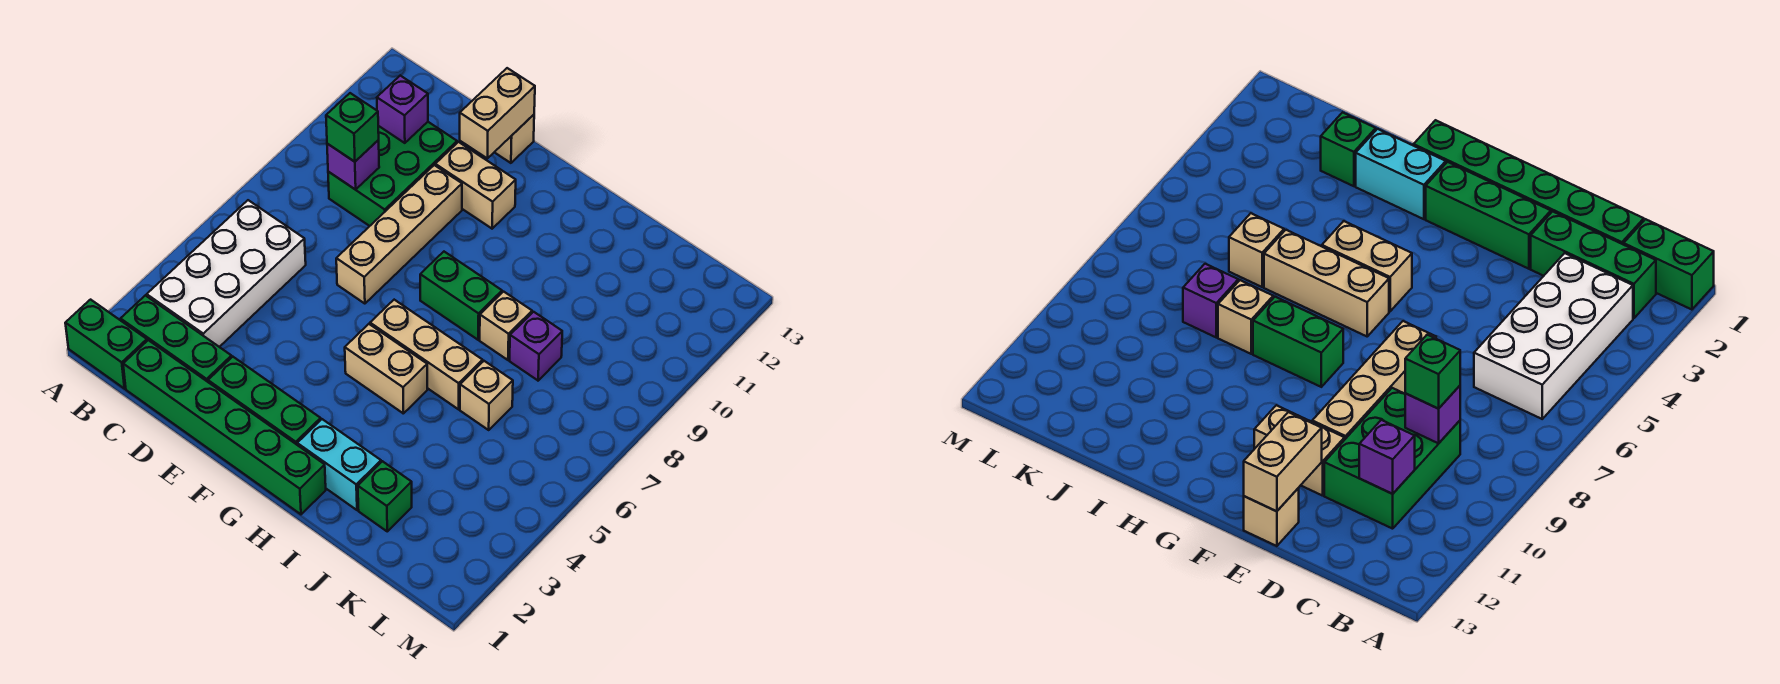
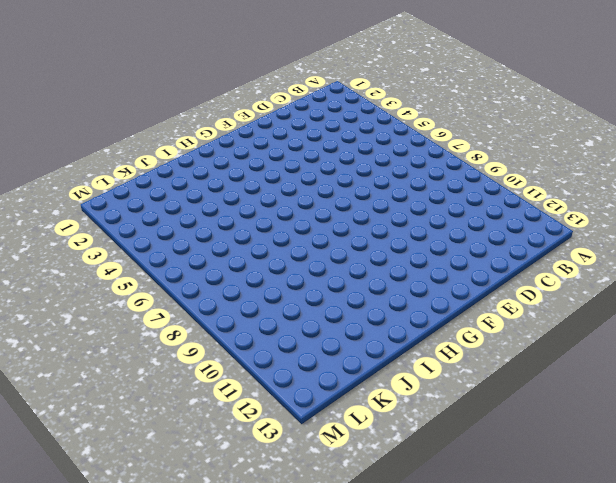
none -> green 1x2 brick [65,300,147,389]
none -> green 1x3 brick [121,295,232,382]
none -> white 2x4 brick [147,200,306,347]

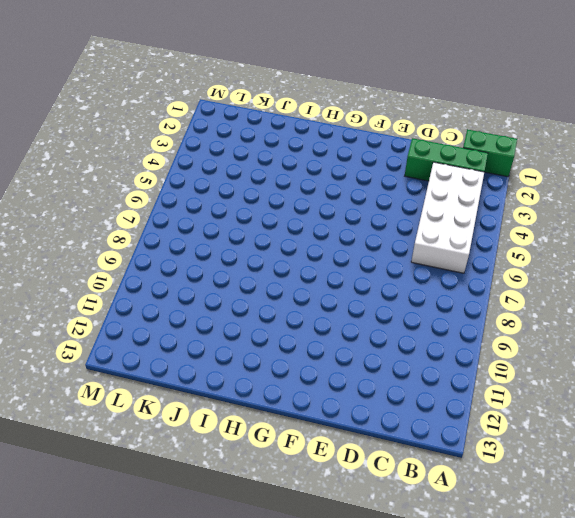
none -> green 1x6 brick [123,340,326,514]
none -> green 2x3 brick [328,122,457,226]
none -> green 1x3 brick [208,357,321,445]

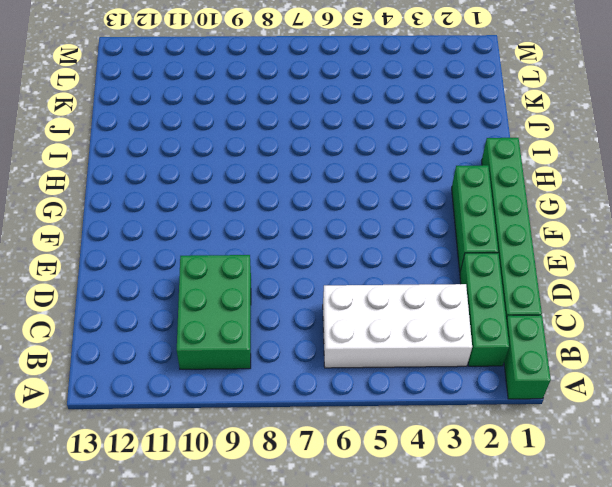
green 2x3 brick [177,255,251,369] -> green 2x3 brick turned to [328,122,457,226]
none -> tan 1x4 brick [336,165,462,304]
none -> tan 1x2 brick [435,142,516,229]
none -> tan 1x1 brick [495,115,534,163]

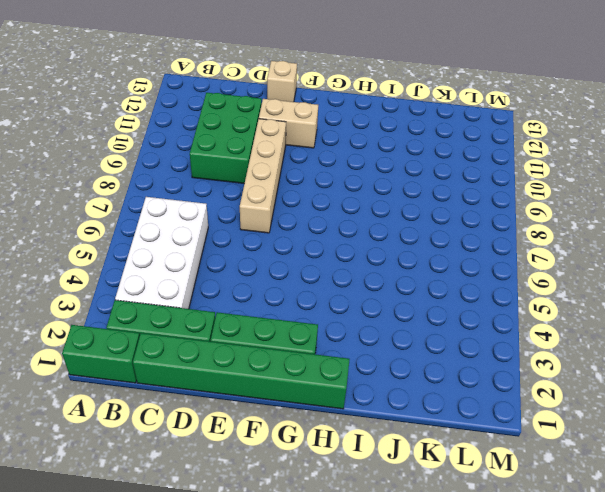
none -> tan 1x2 brick [345,324,427,414]
none -> tan 1x3 brick [370,300,483,409]
none -> green 1x2 brick [420,252,502,340]

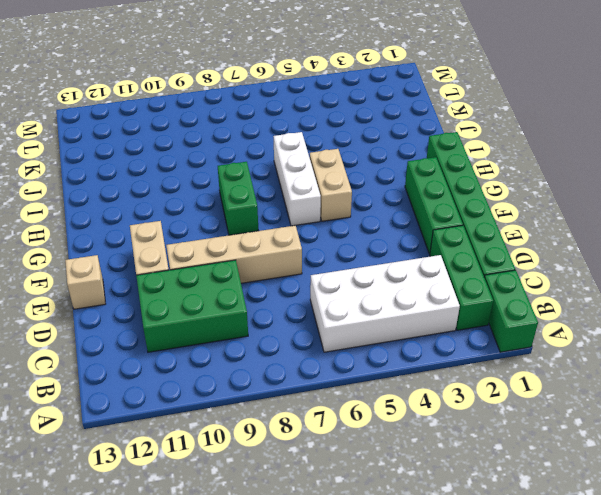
white 1x3 brick [273,132,321,226] -> tan 1x3 brick [370,300,483,409]
none -> cyan 1x2 brick [297,419,381,510]
none -> tan 1x1 brick [480,292,532,360]
none -> green 1x1 brick [358,461,412,531]

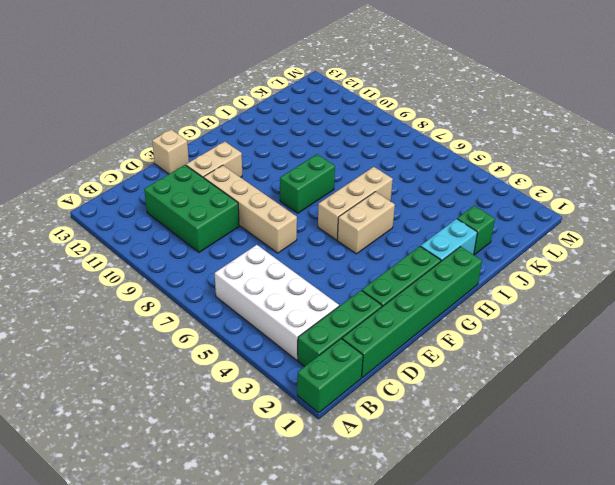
none -> tan 1x1 brick [480,292,532,360]
none -> tan 1x1 brick [460,361,513,430]
none -> purple 1x1 brick [510,312,562,381]

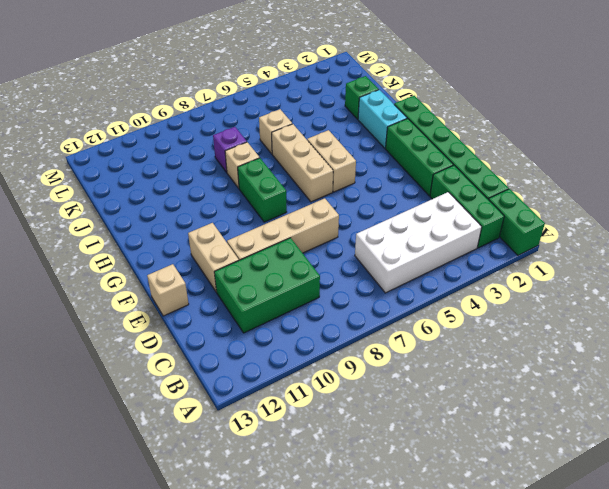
none -> purple 1x1 brick [327,140,379,190]
none -> purple 1x1 brick [377,75,428,143]
none -> tan 1x2 brick [460,68,535,158]

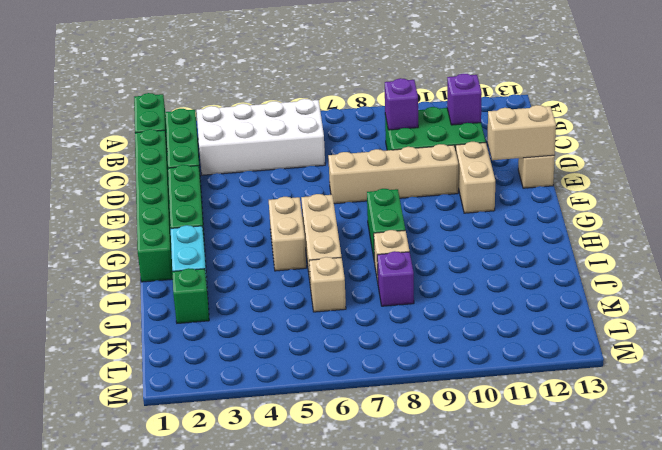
none -> green 1x1 brick [326,93,379,162]

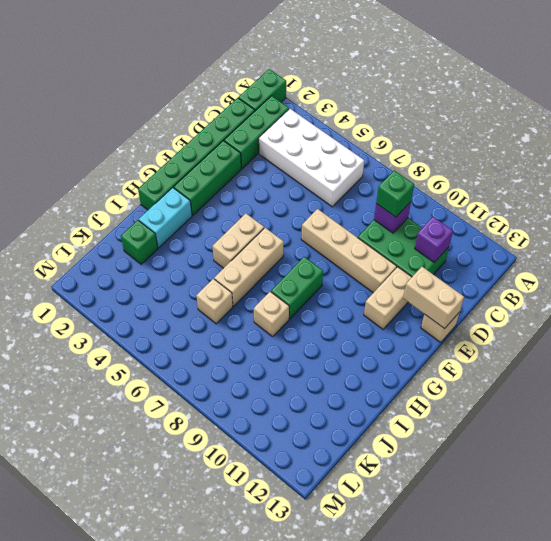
none -> purple 1x1 brick [510,312,562,381]

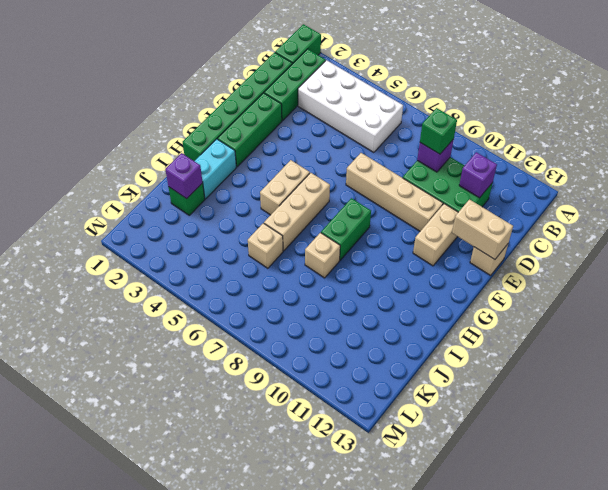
purple 1x1 brick [165,153,203,199] -> purple 1x1 brick moved to [510,312,562,381]

